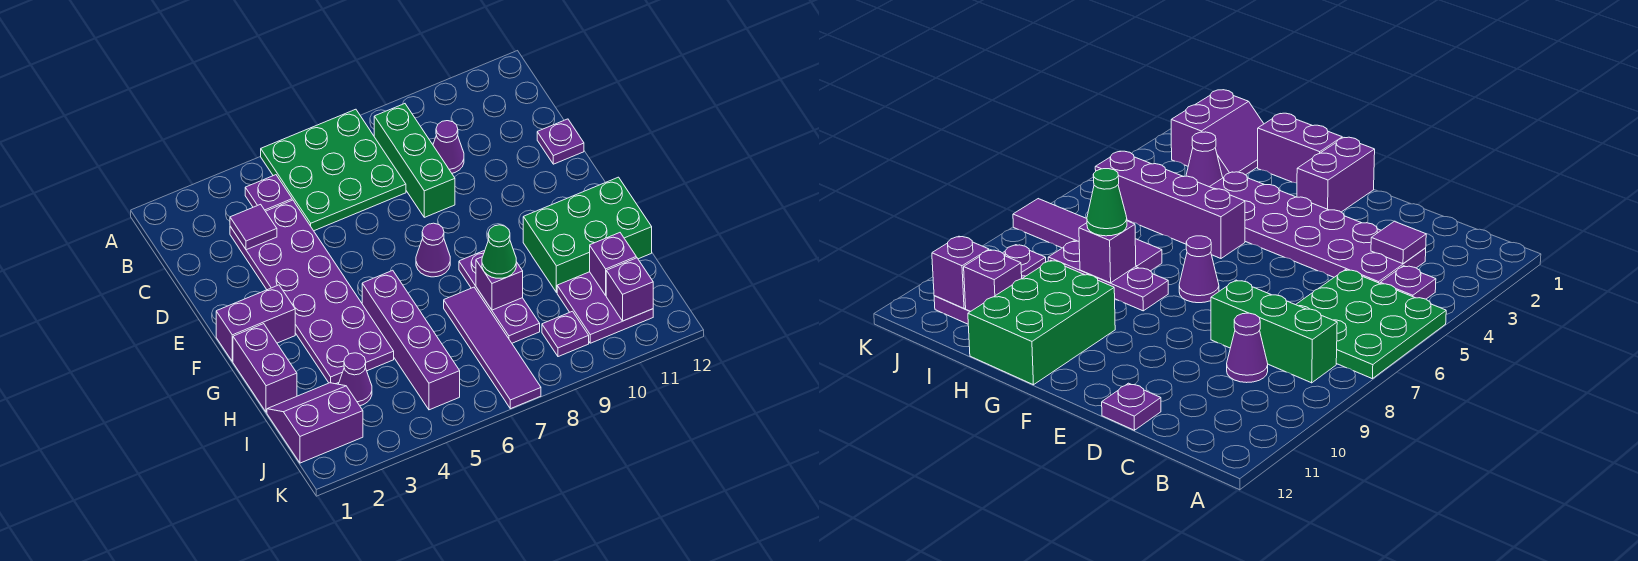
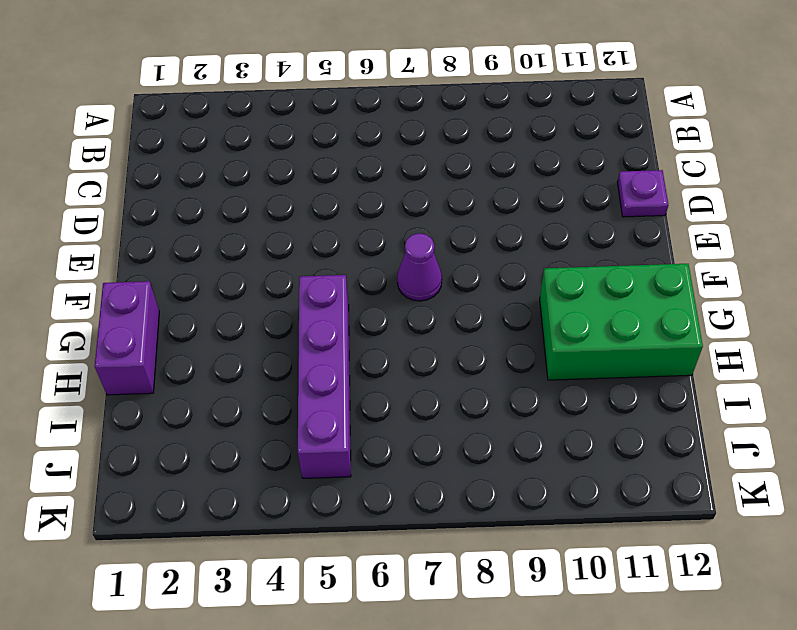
none -> green 3x3 plate [261,109,406,231]
none -> purple 1x1 plate [245,175,292,211]
none -> green 1x3 brick [374,104,455,217]

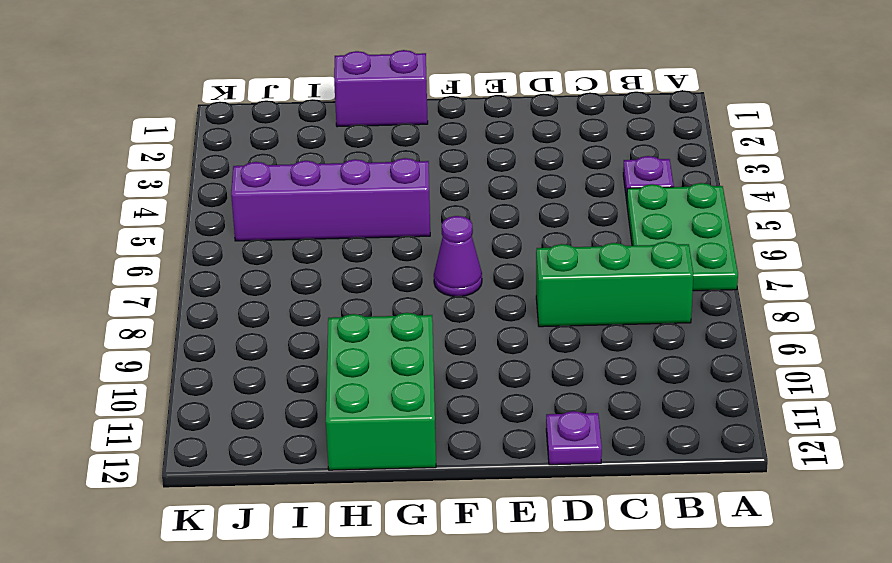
green 2x3 plate [627,183,738,291] -> green 3x3 plate [261,109,406,231]
none -> purple 2x6 plate [230,200,394,384]
none -> purple 1x1 cone [433,121,464,173]
none -> purple 1x2 brick [216,285,295,361]

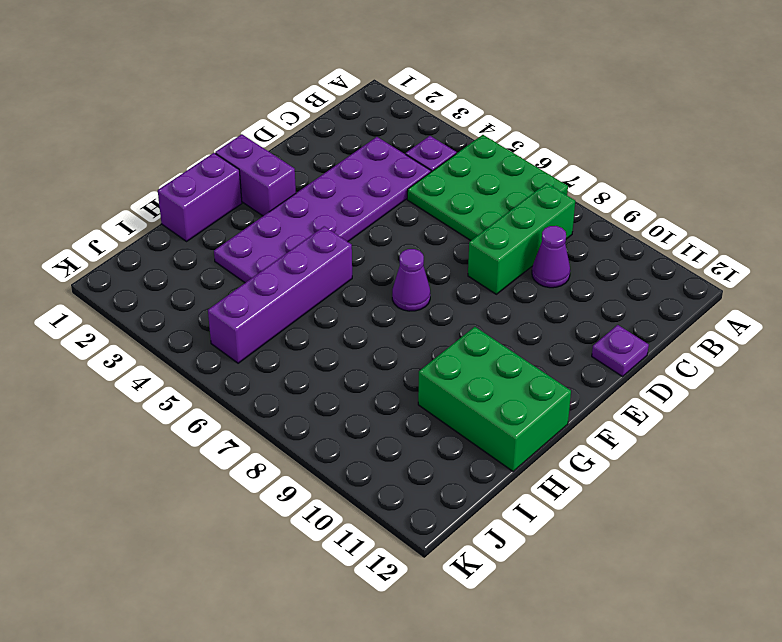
none -> purple 1x3 plate [459,250,540,343]
none -> purple 1x4 tile [444,287,541,409]
none -> purple 2x2 slope [267,383,363,463]

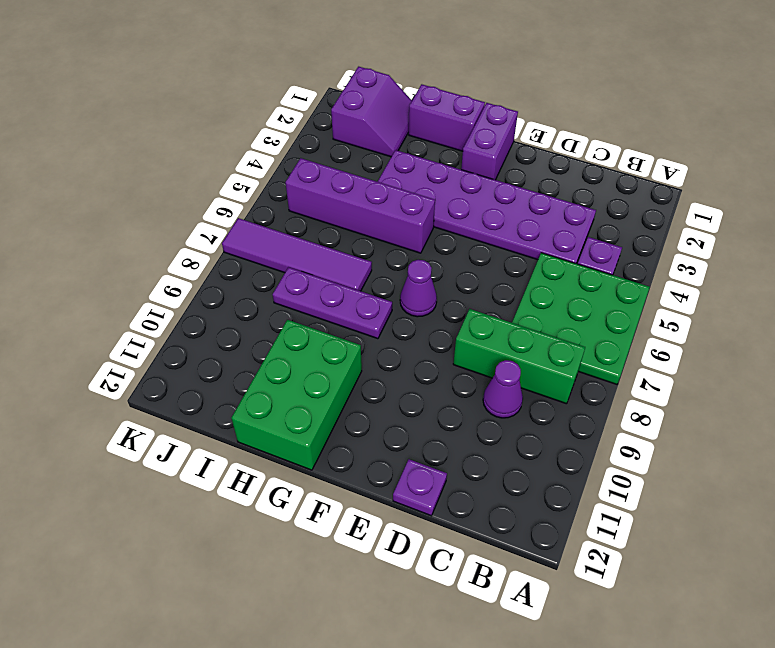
none -> purple 1x1 cone [339,353,372,406]
none -> purple 2x2 plate [557,272,653,343]
none -> purple 1x1 plate [542,311,589,357]

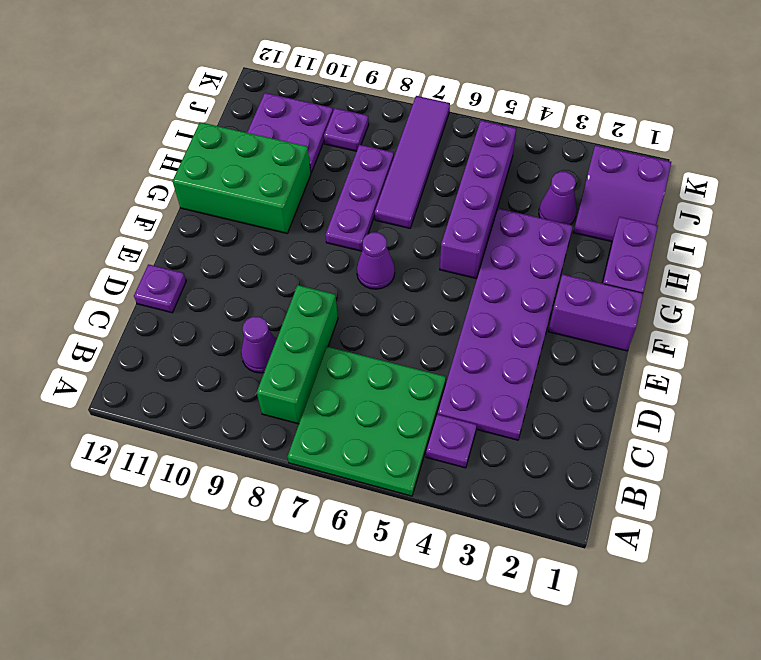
none -> purple 1x1 tile [230,204,277,250]
none -> purple 1x1 brick [476,257,523,310]
none -> purple 1x1 brick [590,233,636,295]

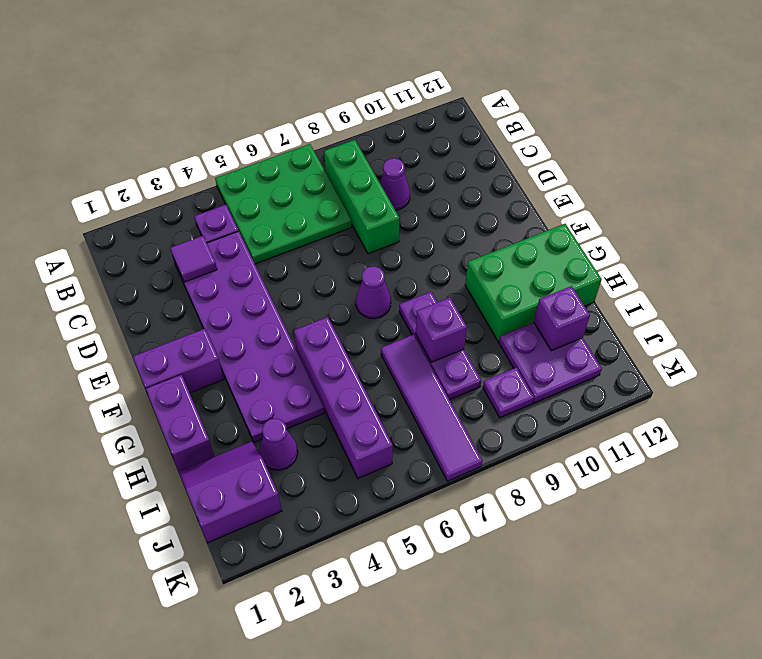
none -> purple 1x1 plate [537,119,584,164]
none -> purple 1x1 brick [606,258,653,321]
none -> green 1x1 cone [482,225,516,278]

